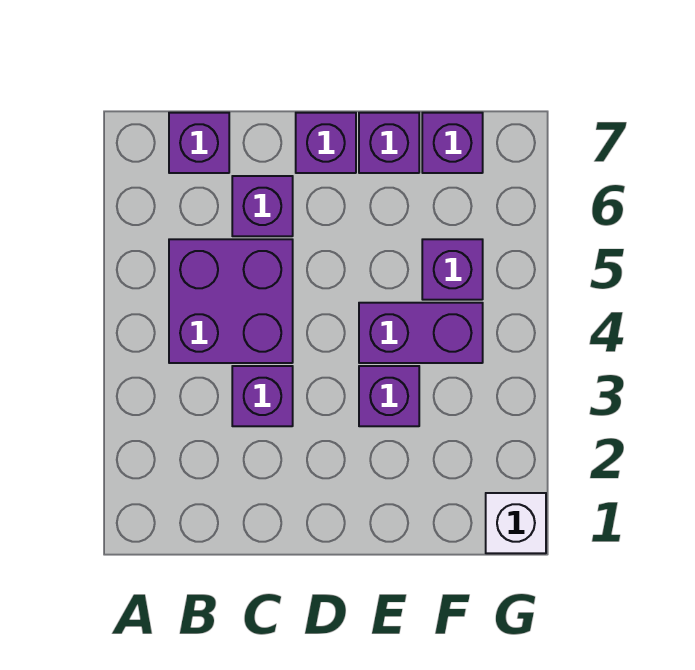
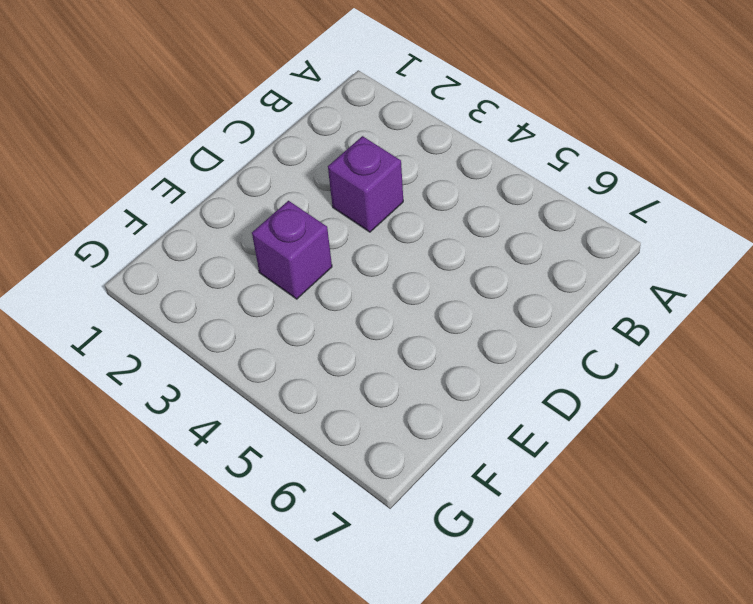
none -> purple 2x2 brick [169,239,293,363]
none -> purple 1x1 brick [169,113,229,173]

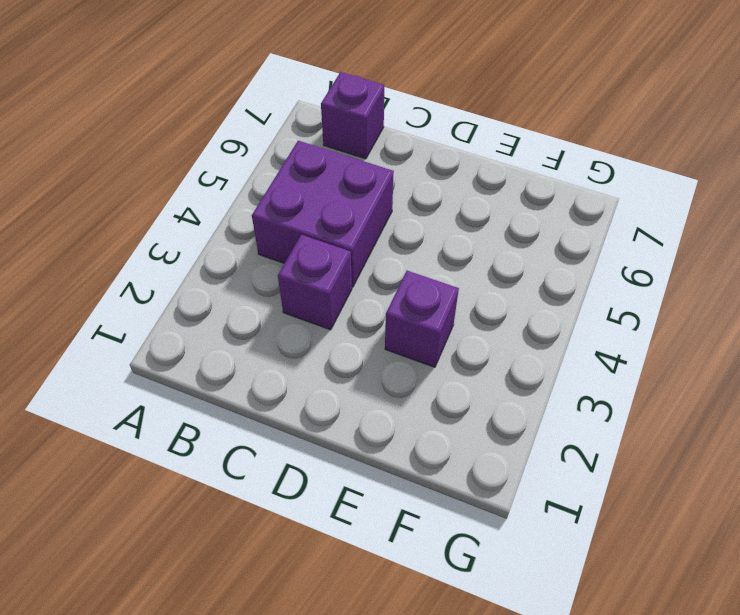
none -> purple 1x1 brick [232,176,293,236]
none -> purple 1x1 brick [296,113,356,173]

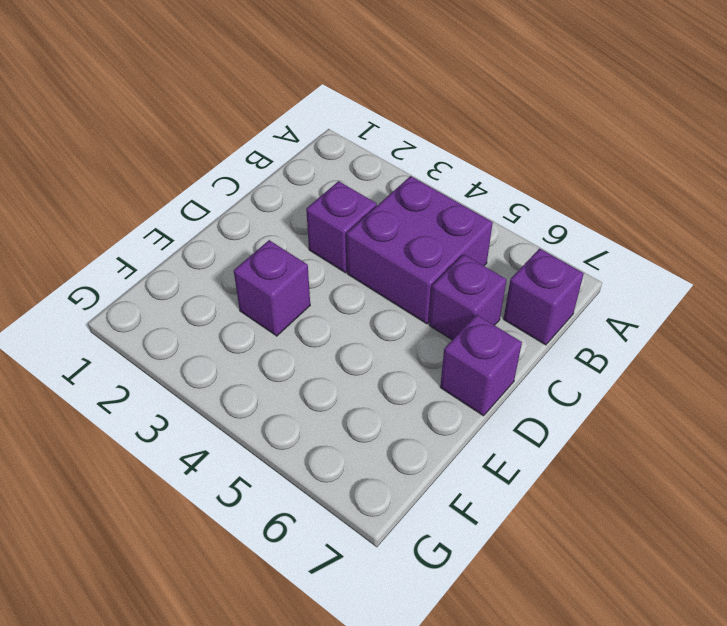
none -> purple 1x2 brick [359,303,483,363]
none -> purple 1x1 brick [359,113,419,173]

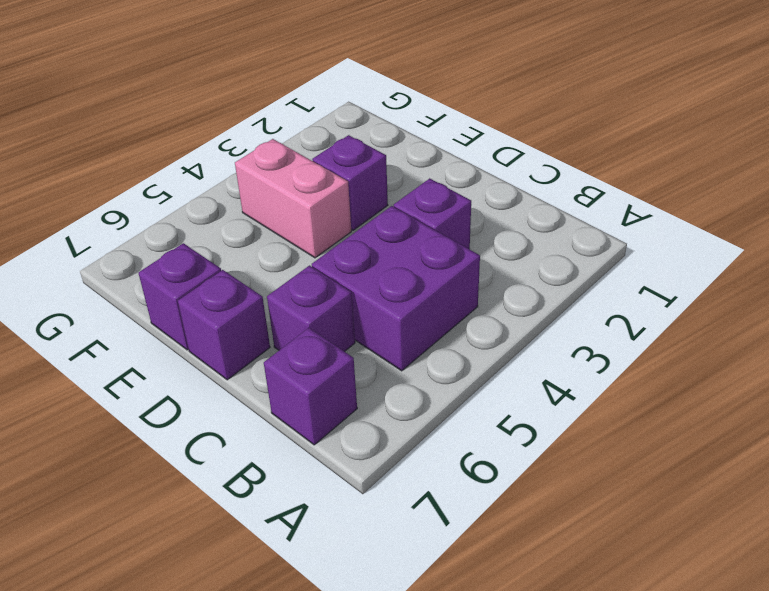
pink 1x2 brick [235,139,351,258] -> purple 1x2 brick [359,303,483,363]
none -> purple 1x1 brick [422,239,483,300]
none -> purple 1x1 brick [422,113,483,173]

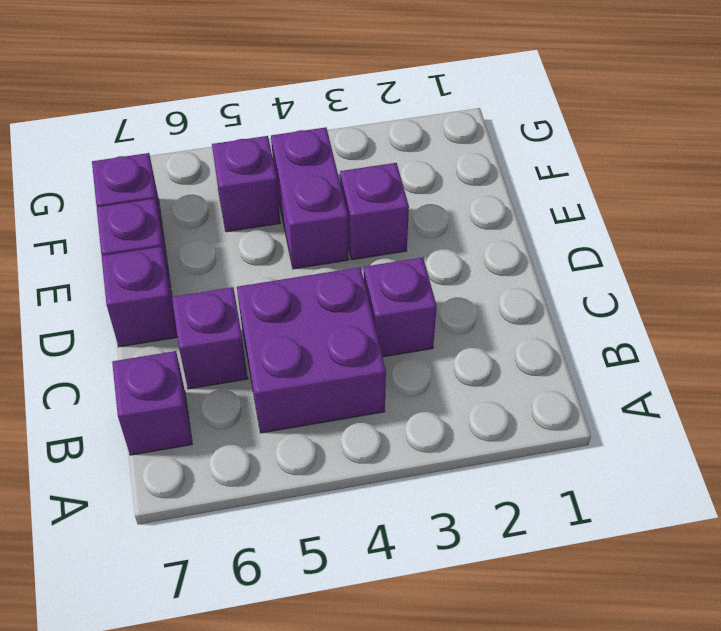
none -> white 1x1 brick [486,493,546,553]

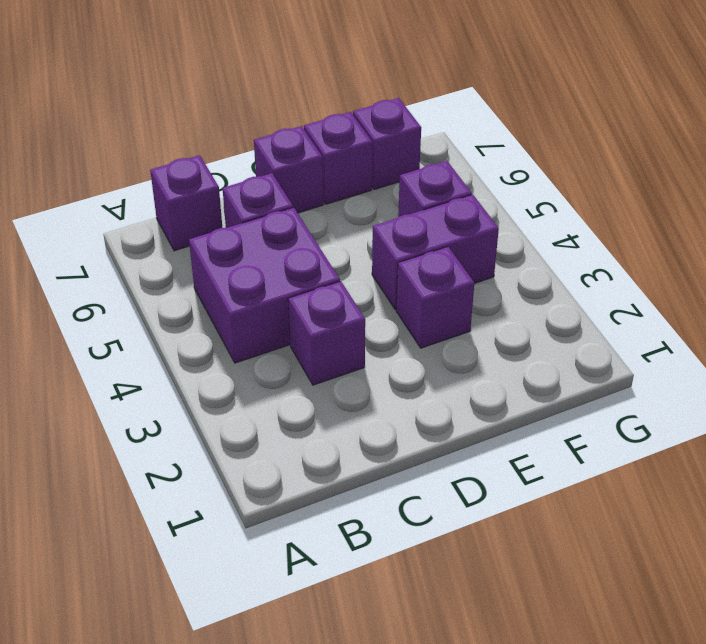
none -> white 1x1 brick [486,493,546,553]

